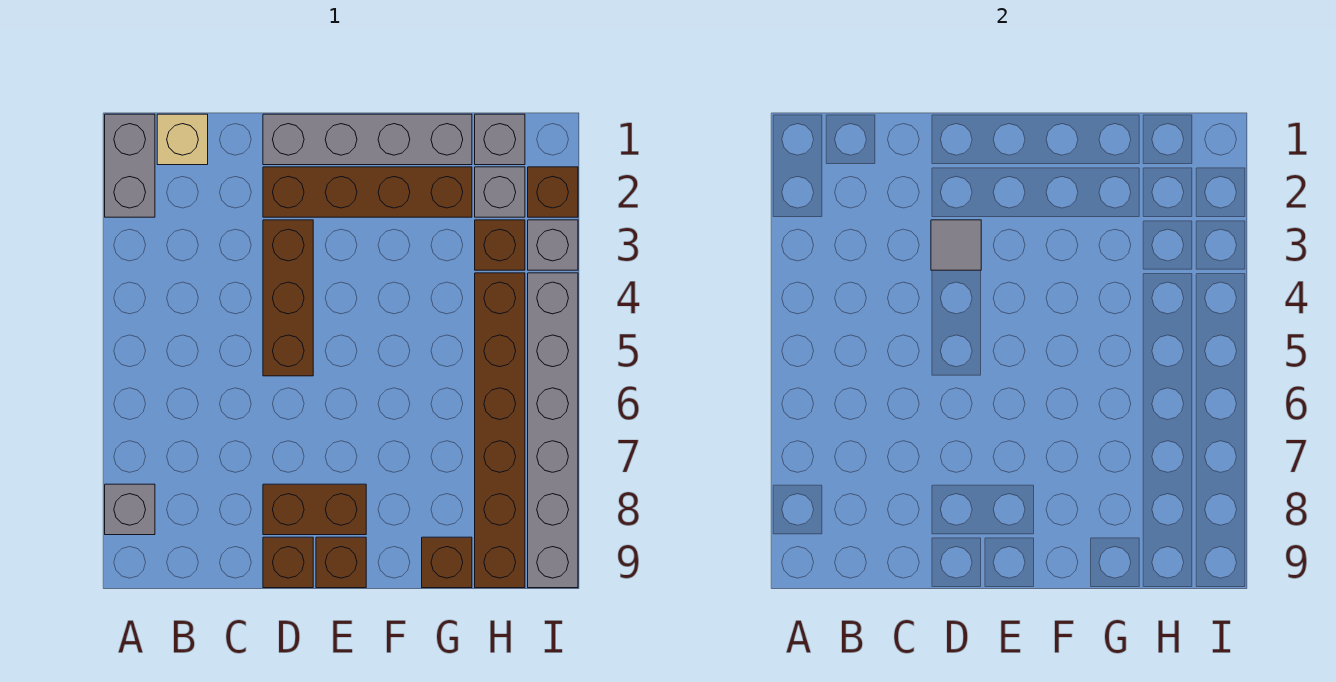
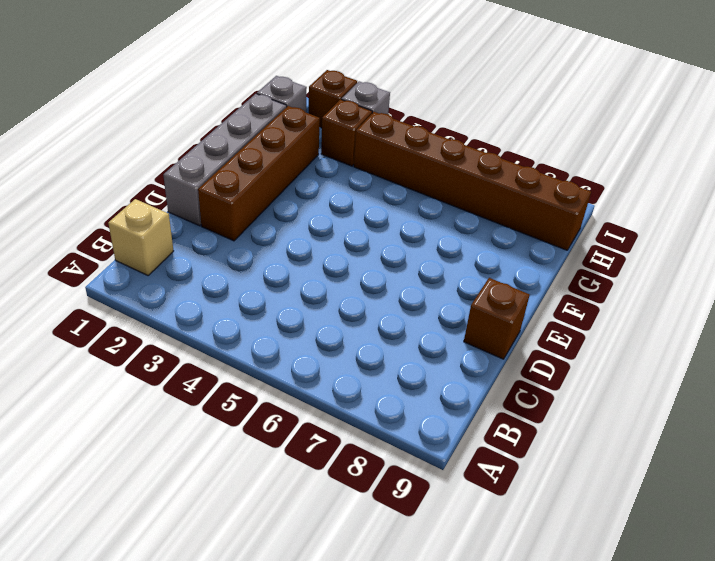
none -> grey 1x2 brick [105,114,155,217]
none -> grey 1x1 brick [105,484,155,535]
none -> brown 1x3 brick [263,220,313,376]

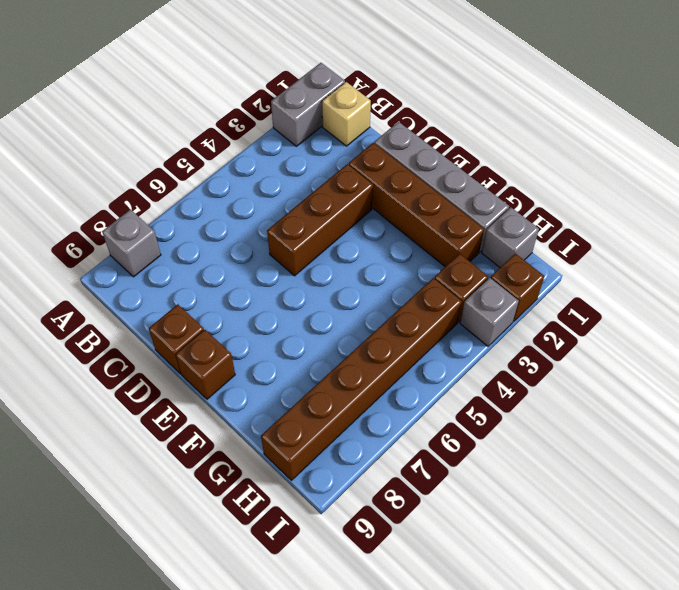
none -> brown 1x2 brick [263,484,366,535]
none -> brown 1x1 brick [422,537,472,588]
none -> grey 1x1 brick [475,167,525,217]

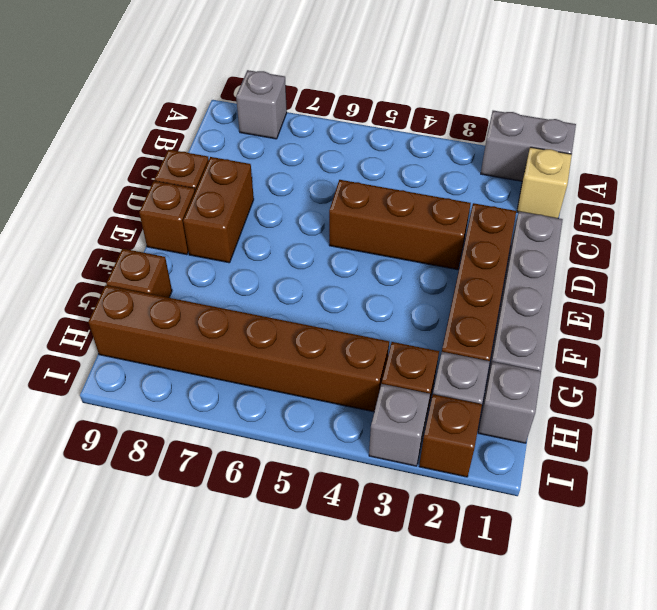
none -> grey 1x6 brick [528,273,578,588]
none -> grey 1x1 tile [931,220,981,270]

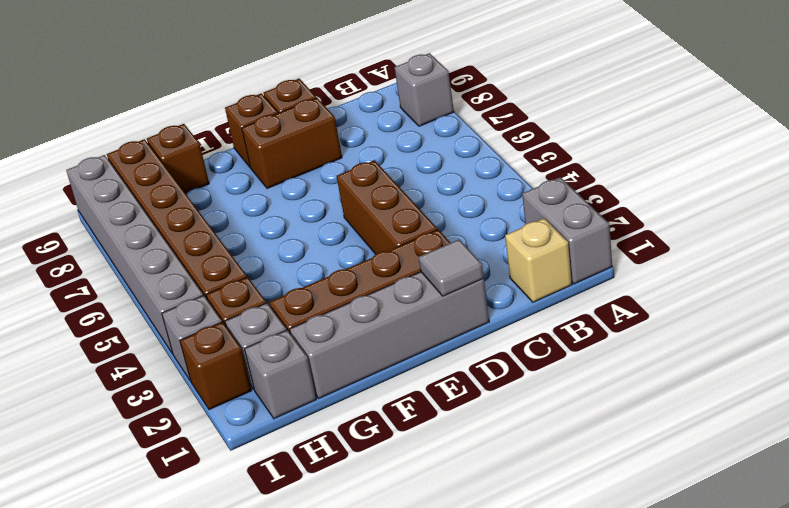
grey 1x1 tile [419,240,484,296] -> grey 1x1 tile moved to [931,220,981,270]

